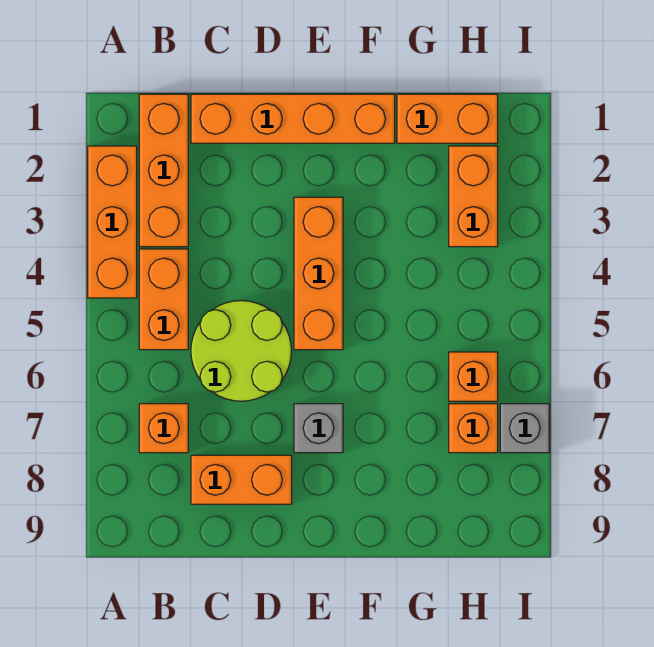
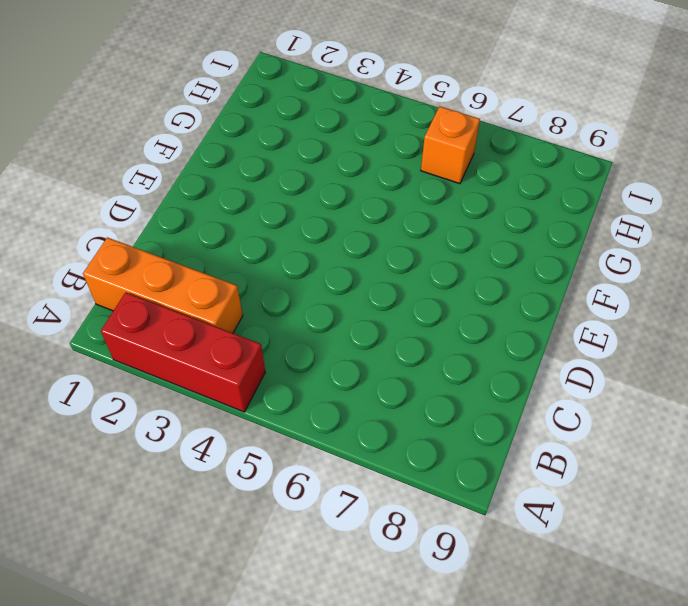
red 1x3 brick [101,292,265,412] -> orange 1x3 brick [88,146,137,298]
none -> orange 1x2 brick [139,249,188,350]
none -> orange 1x1 brick [139,404,188,453]
none -> orange 1x4 brick [191,94,395,143]

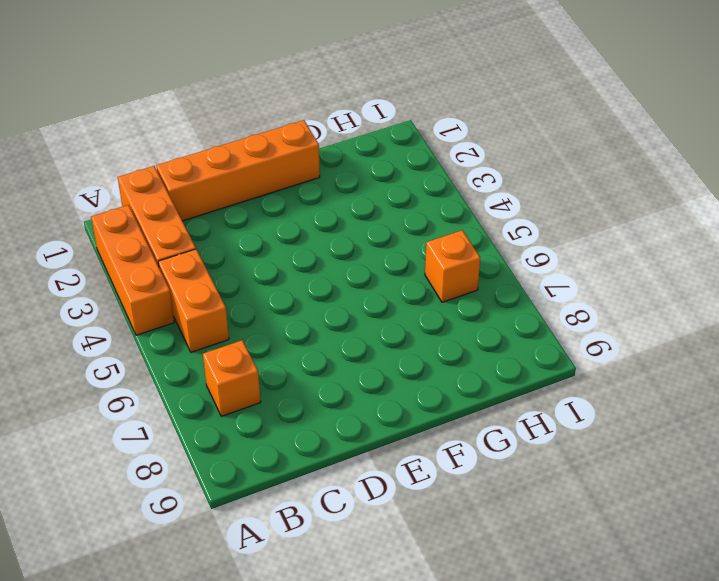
none -> lime 2x2 round brick [191,301,292,401]
none -> orange 1x2 brick [191,455,292,504]
none -> orange 1x3 brick [294,197,343,350]

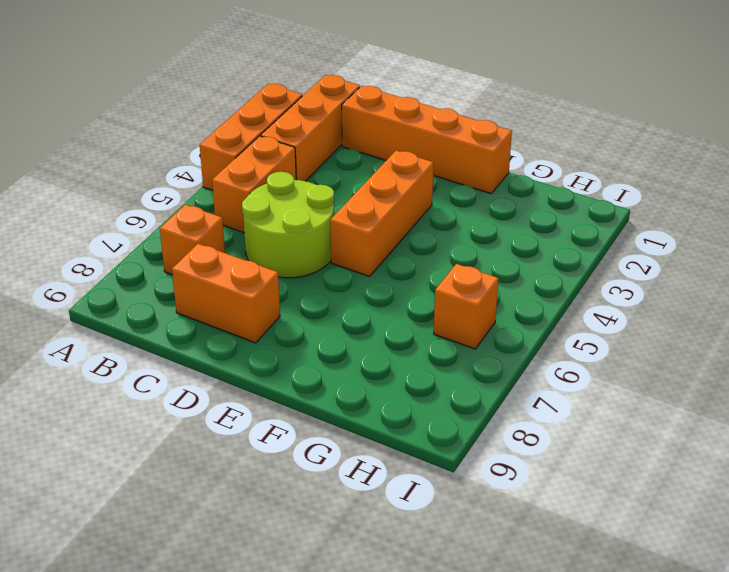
none -> grey 1x1 brick [294,404,343,453]
none -> orange 1x2 brick [397,94,498,143]
none -> orange 1x2 brick [449,146,498,247]

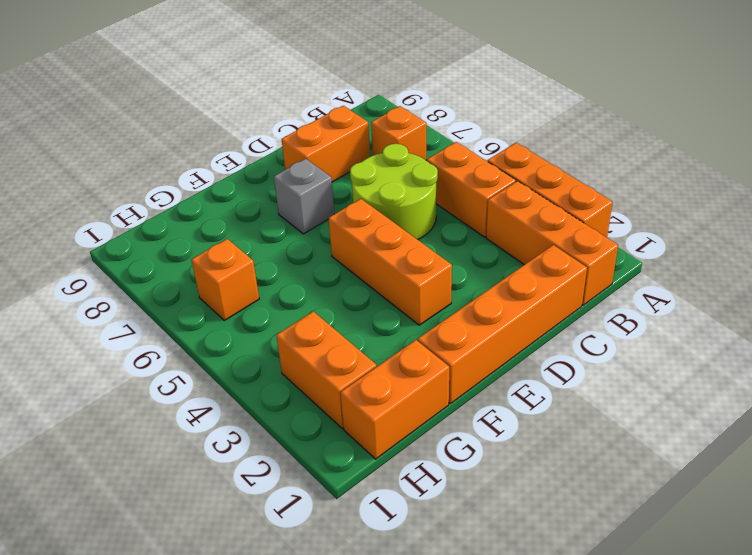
none -> orange 1x1 brick [449,404,498,453]
none -> grey 1x1 brick [500,404,549,453]

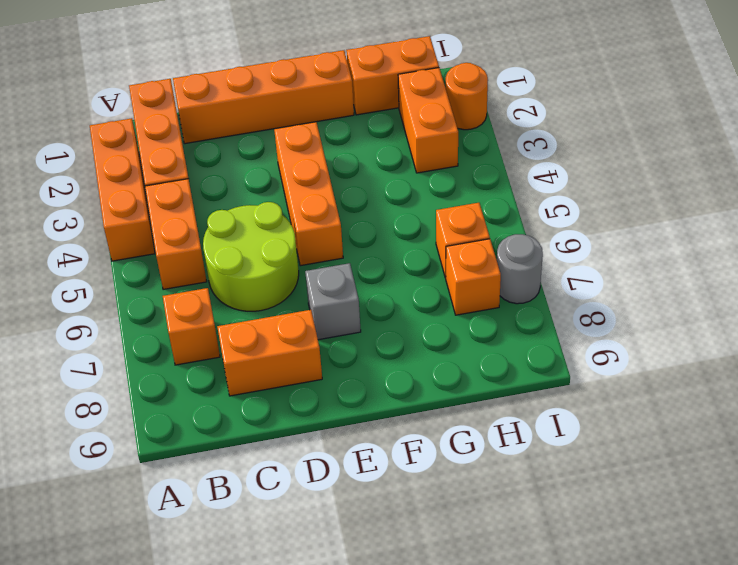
orange 1x1 round brick [445,63,488,130] -> none
grey 1x1 round brick [497,234,543,304] -> grey 1x1 brick [500,404,549,453]

